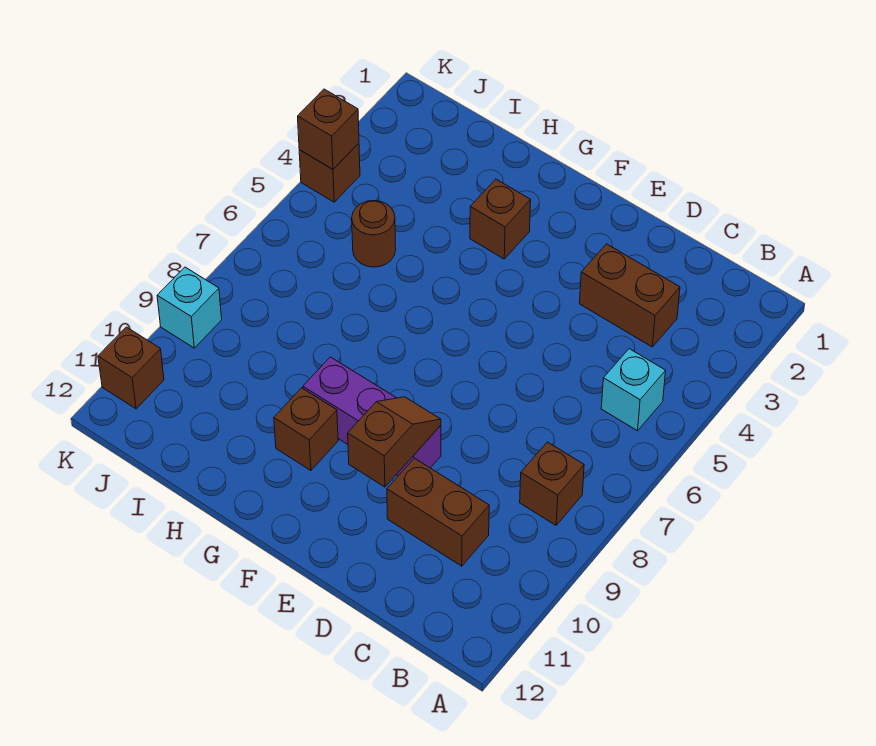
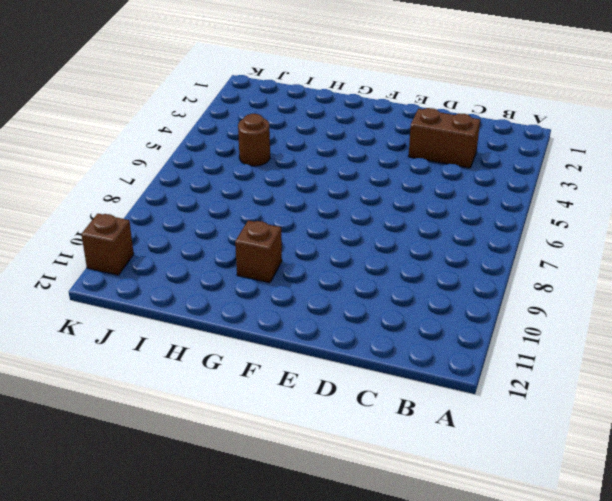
none -> cyan 1x1 brick [601,349,666,431]
none -> brown 1x1 brick [520,442,584,525]
none -> brown 1x2 brick [387,458,489,566]

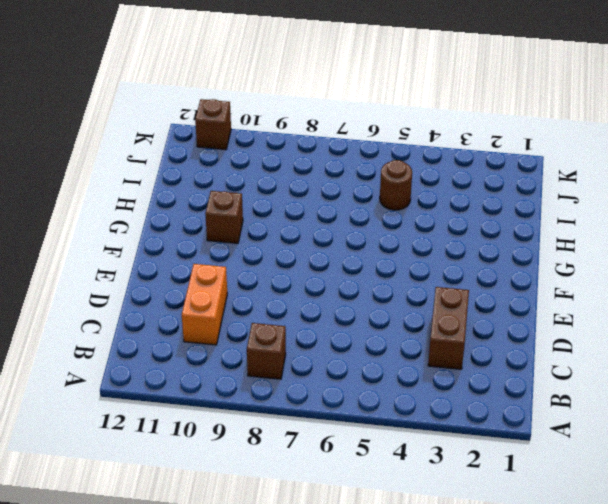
orange 1x2 brick [182,264,227,345] -> brown 1x2 brick [387,458,489,566]
none -> cyan 1x1 brick [601,349,666,431]
none -> purple 1x3 brick [303,357,441,476]
none -> brown 1x1 brick [470,179,531,259]

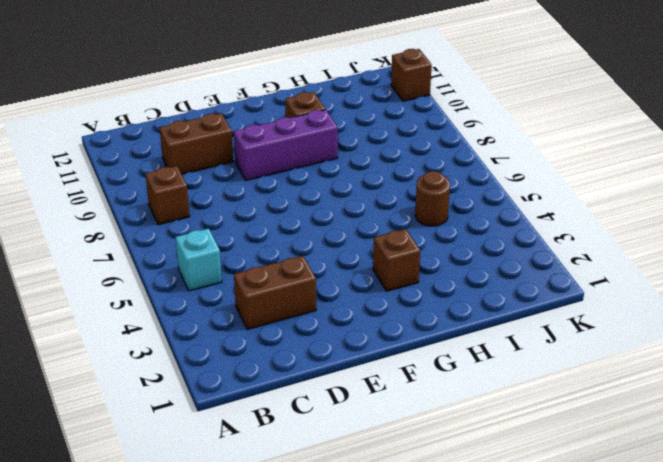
none -> brown 1x1 brick [299,143,360,202]
none -> cyan 1x1 brick [157,267,222,348]
none -> brown 1x2 slope [348,397,441,487]

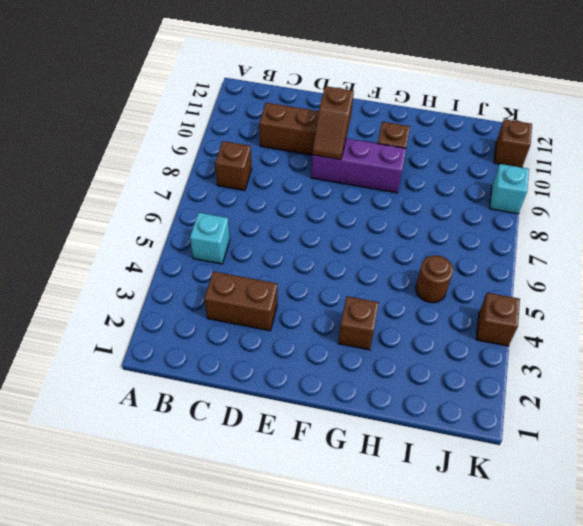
none -> brown 1x1 brick [298,89,359,169]

